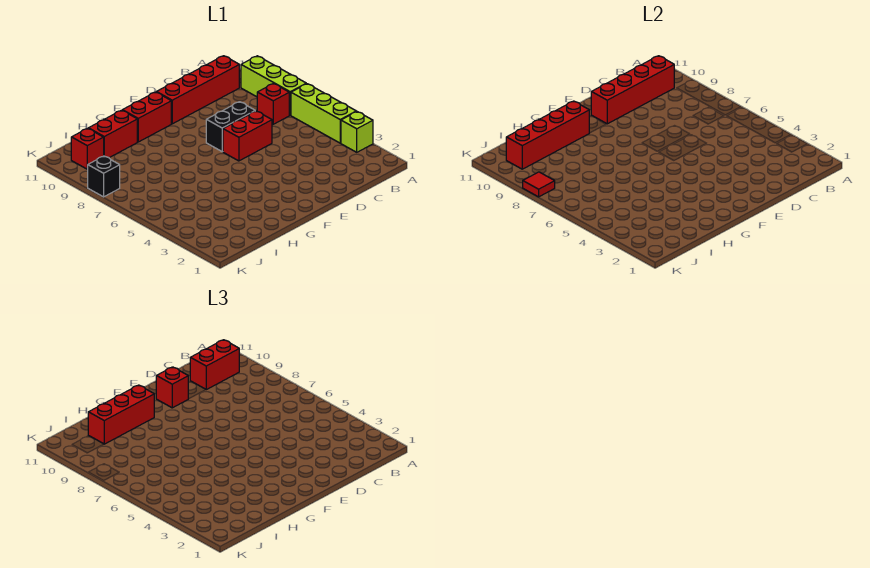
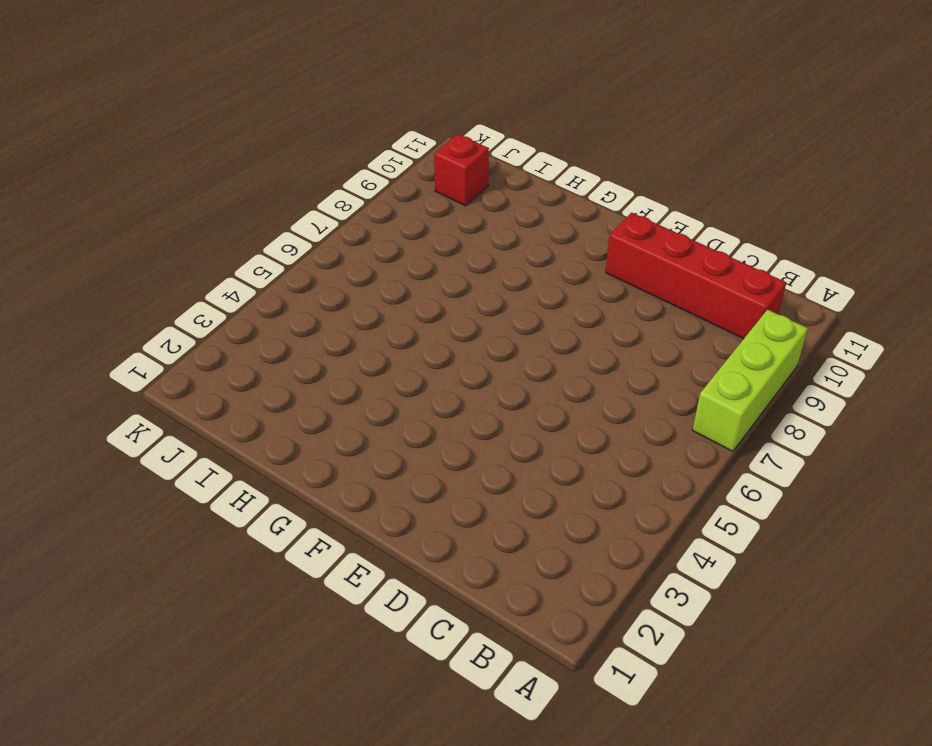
none -> lime 1x1 brick [341,112,373,152]
none -> lime 1x3 brick [291,84,356,143]
none -> red 1x1 brick [257,84,289,124]

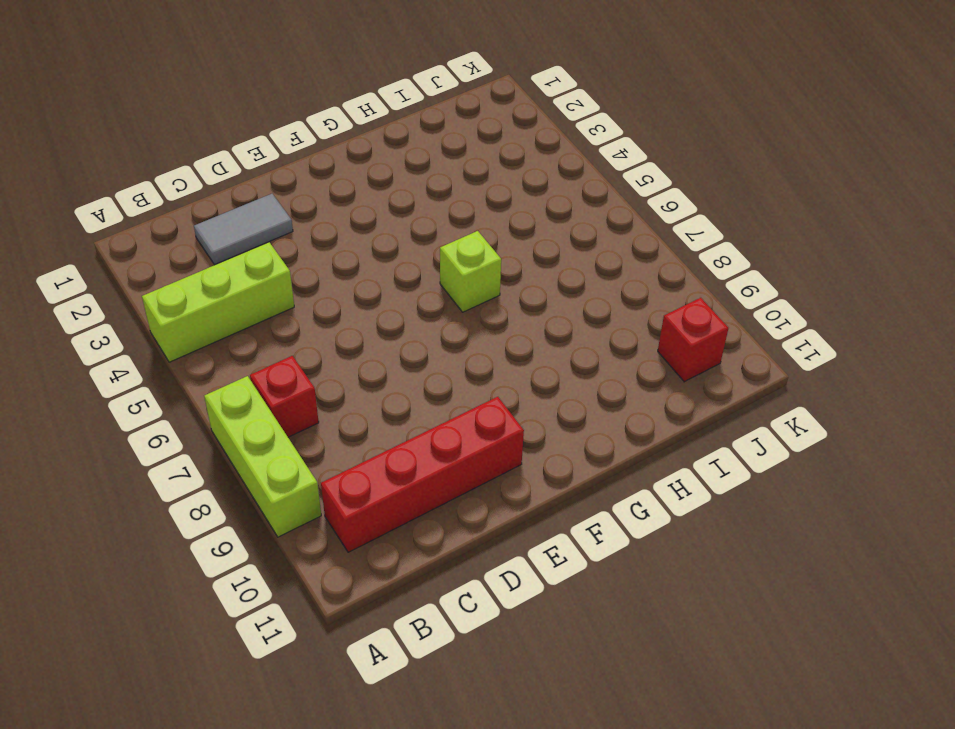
lime 1x3 brick [142,242,294,362] -> lime 1x3 brick turned to [291,84,356,143]
grey 1x2 tile [194,194,293,265] -> none
lime 1x1 brick [440,231,501,312] -> lime 1x1 brick moved to [341,112,373,152]
none -> red 1x2 brick [223,111,272,161]
none -> black 1x2 brick [206,102,255,152]
none -> red 1x2 brick [122,92,171,142]

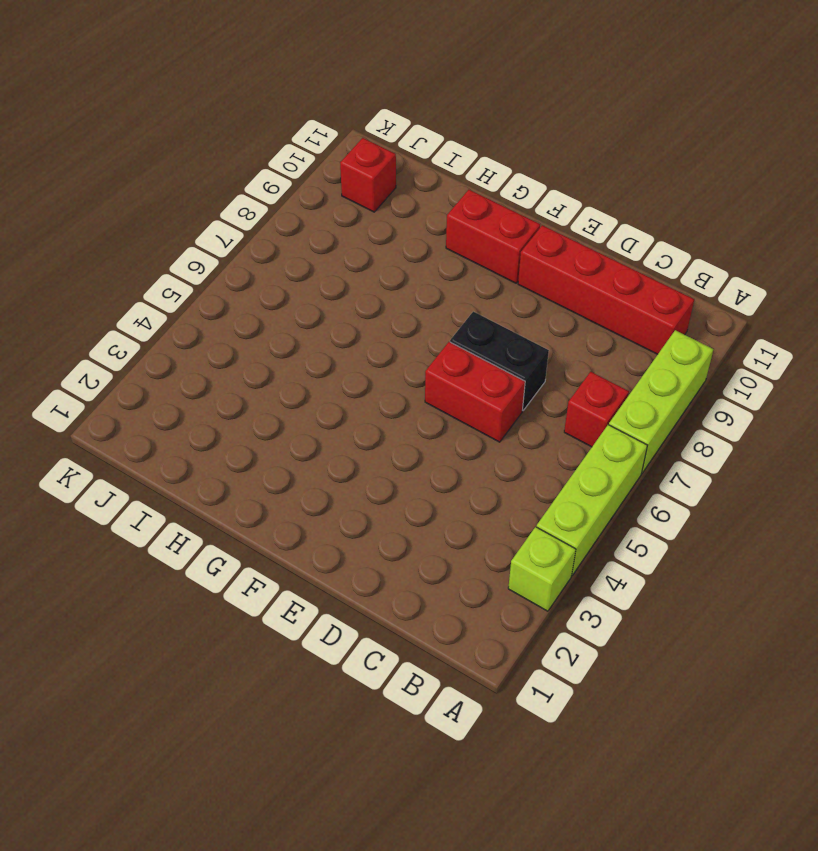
none -> red 1x2 brick [88,110,137,158]
none -> black 1x1 brick [88,156,120,197]
none -> red 1x4 brick [591,56,674,124]

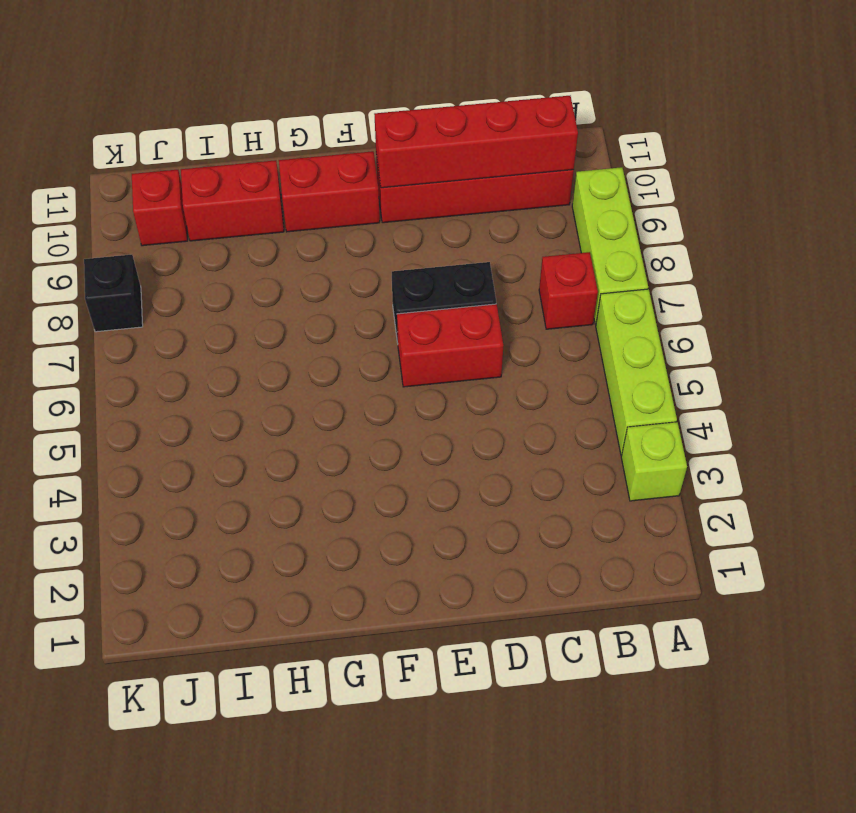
none -> red 1x4 brick [506,101,589,169]
none -> red 1x1 tile [523,172,555,197]
none -> red 1x2 brick [190,340,239,390]

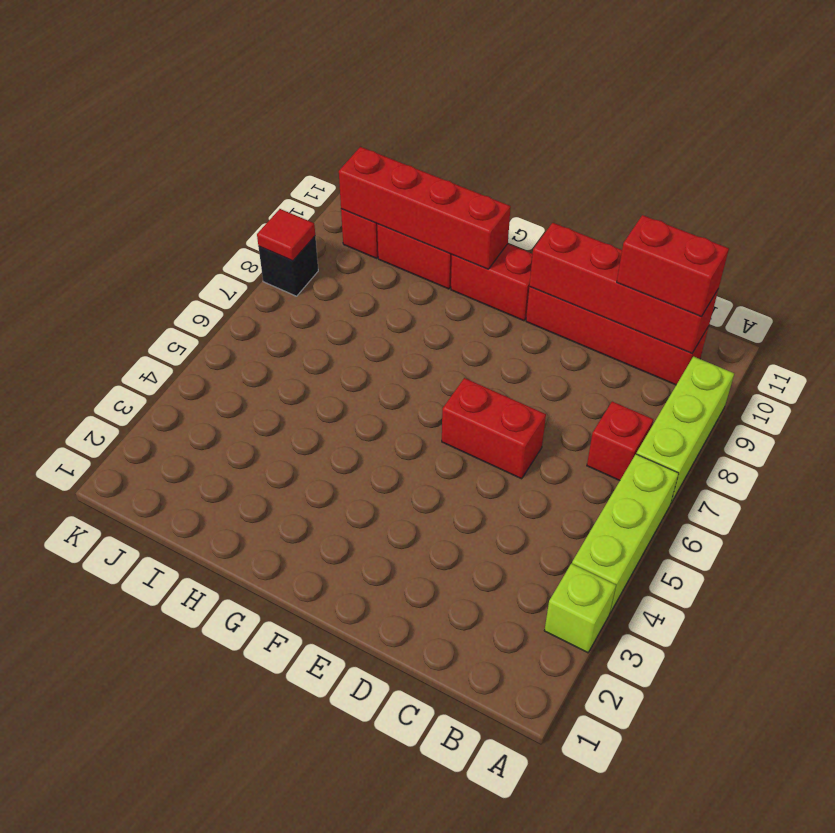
none -> black 1x2 brick [206,102,255,152]
none -> red 1x1 brick [156,367,188,408]
none -> red 1x3 brick [88,385,154,444]

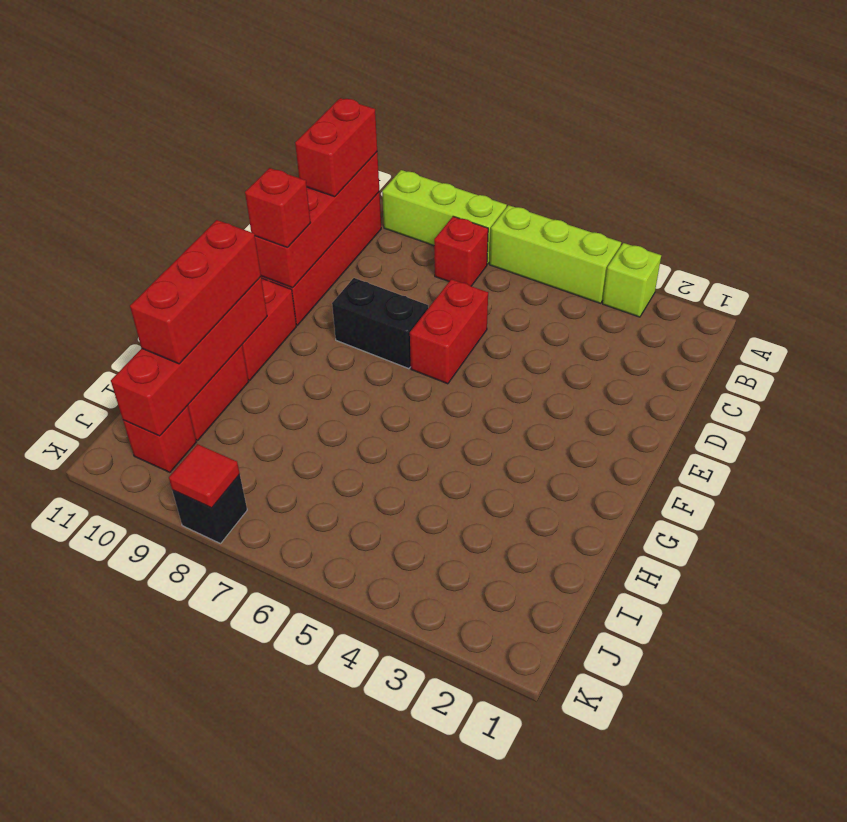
black 1x2 brick [332,278,428,369] -> black 1x2 brick turned to [206,102,255,152]

